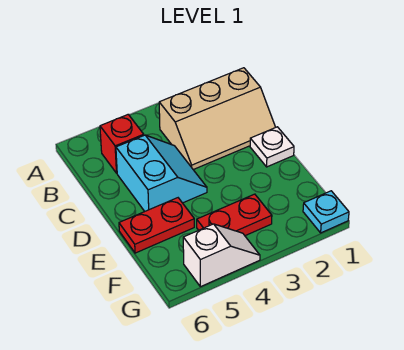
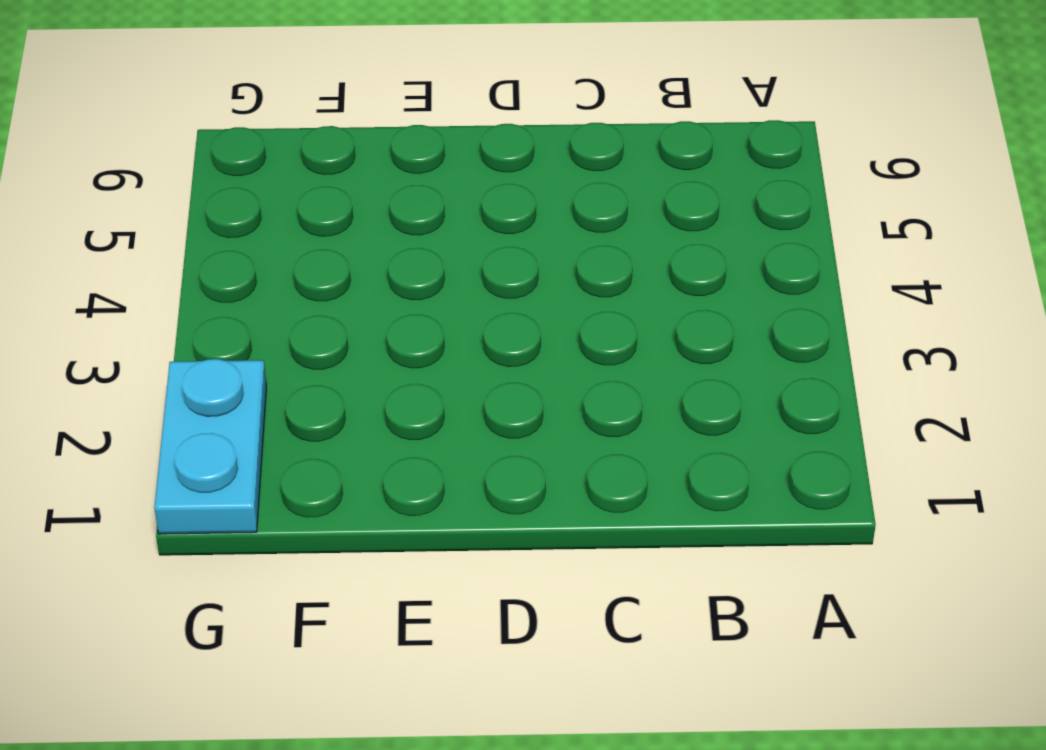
cyan 1x2 plate [154,359,266,534] -> cyan 1x1 plate [303,191,349,233]
none -> tan 2x3 slope [159,68,276,170]
none -> red 1x1 brick [100,114,144,173]

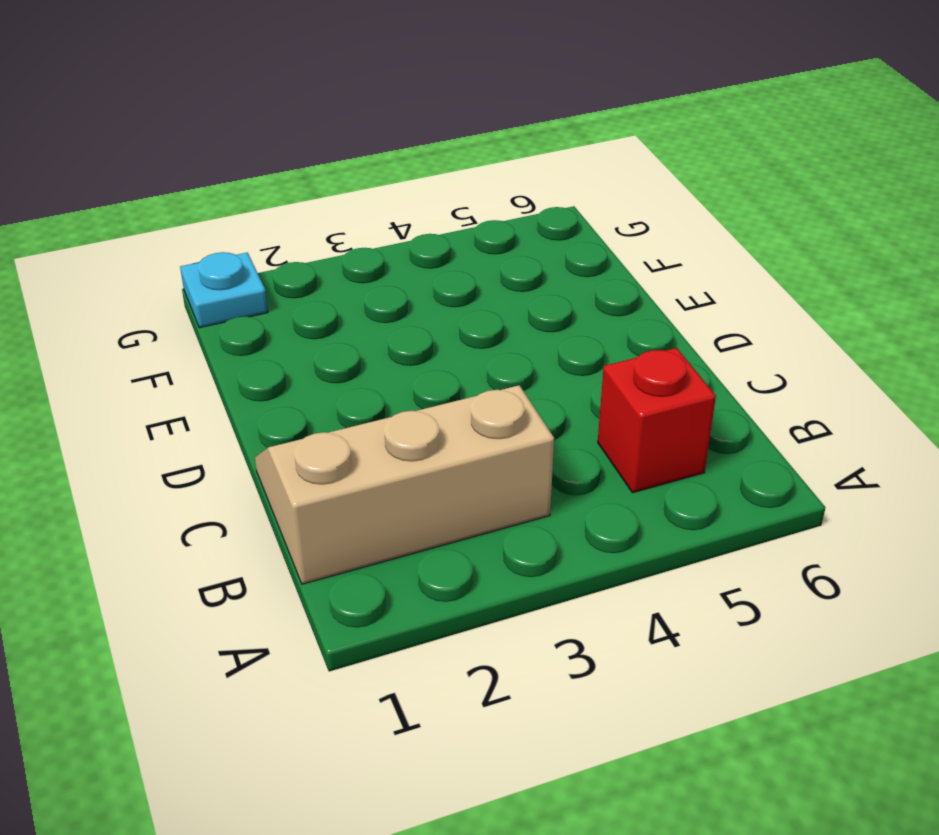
none -> cyan 2x2 slope [116,135,207,211]
none -> white 1x1 plate [250,127,294,167]

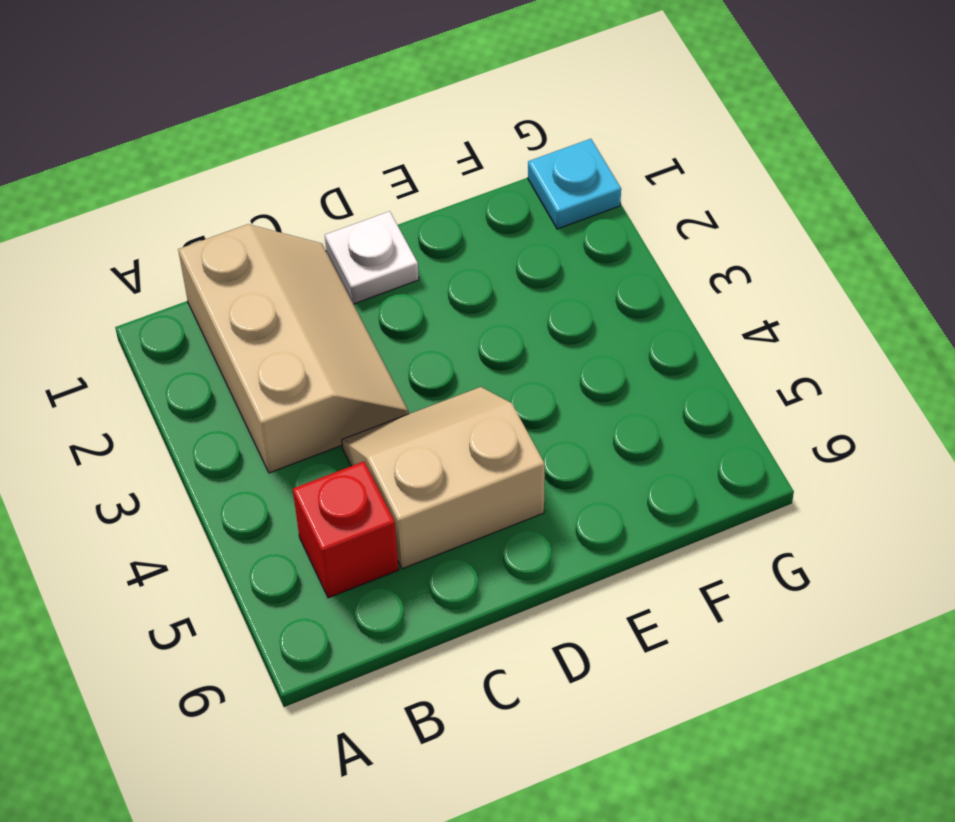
tan 2x2 slope [342,387,545,569] -> cyan 2x2 slope [116,135,207,211]
none -> red 1x2 plate [119,198,194,253]
none -> red 1x2 plate [197,194,272,236]

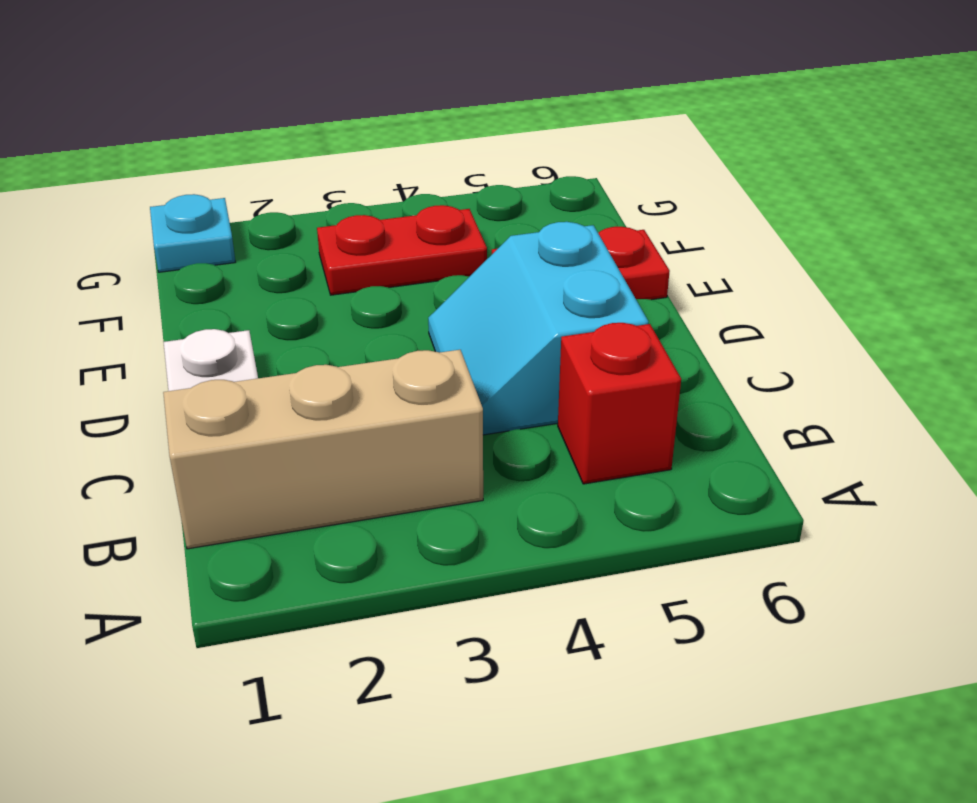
none -> white 1x2 slope [183,224,260,287]

